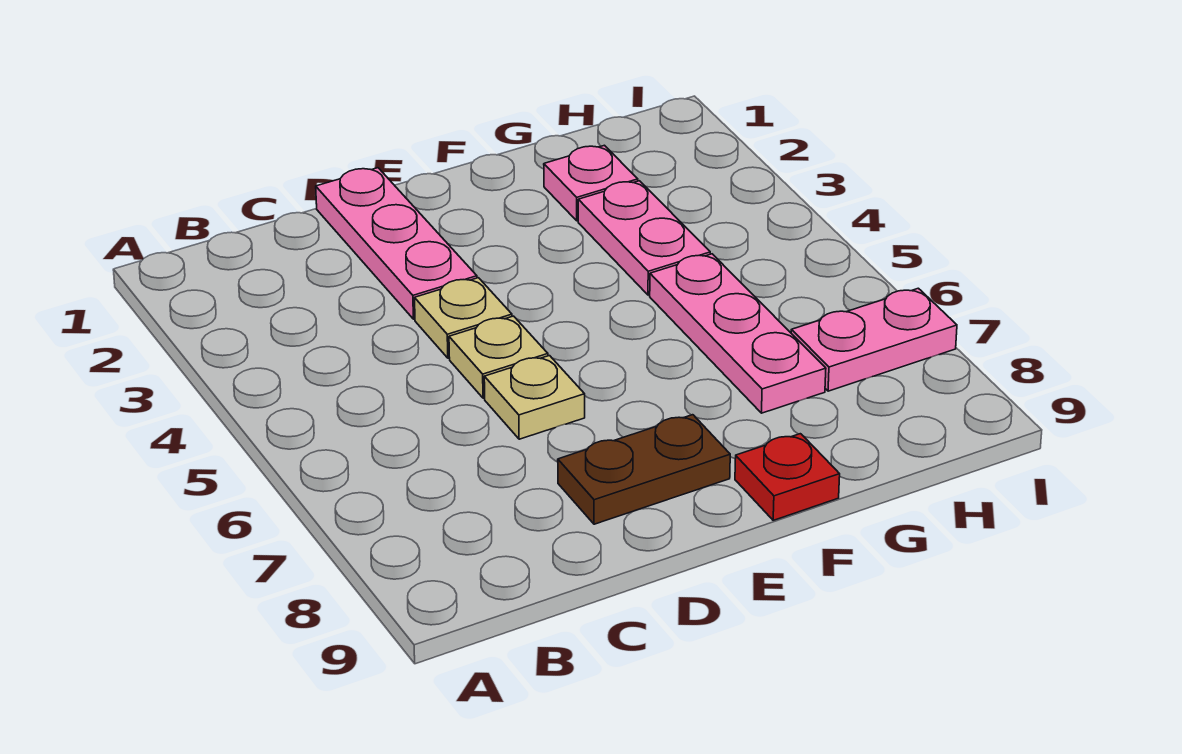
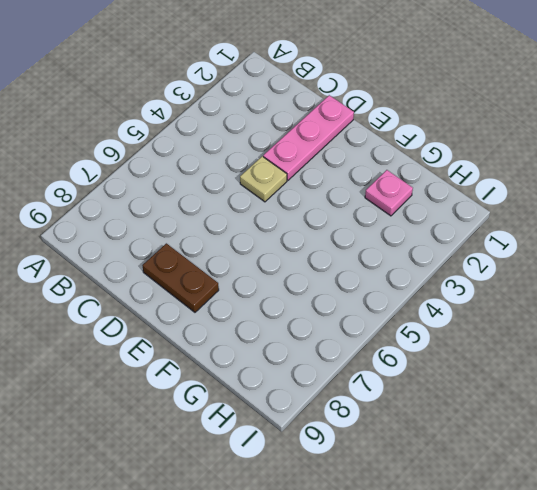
none -> tan 1x1 plate [449,316,548,398]
none -> tan 1x1 plate [484,356,585,439]

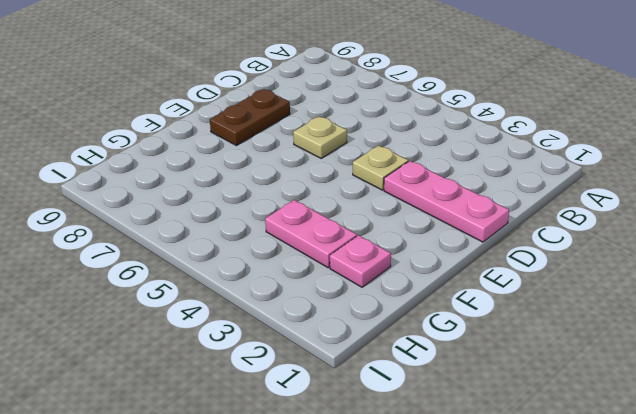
none -> tan 1x1 plate [449,316,548,398]
none -> red 1x1 plate [735,434,840,520]

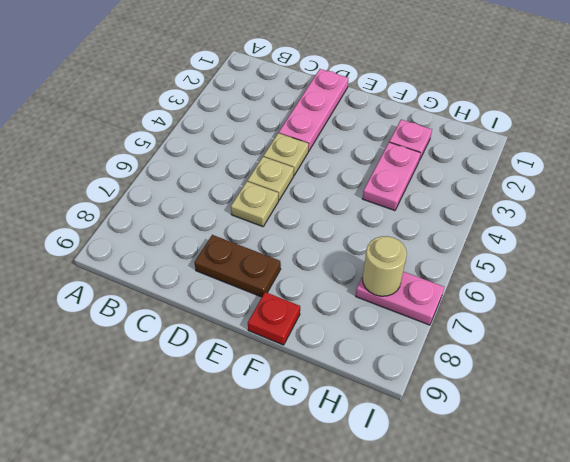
tan 1x1 round brick [363,236,407,296] -> none
none -> pink 1x3 plate [650,254,826,413]

